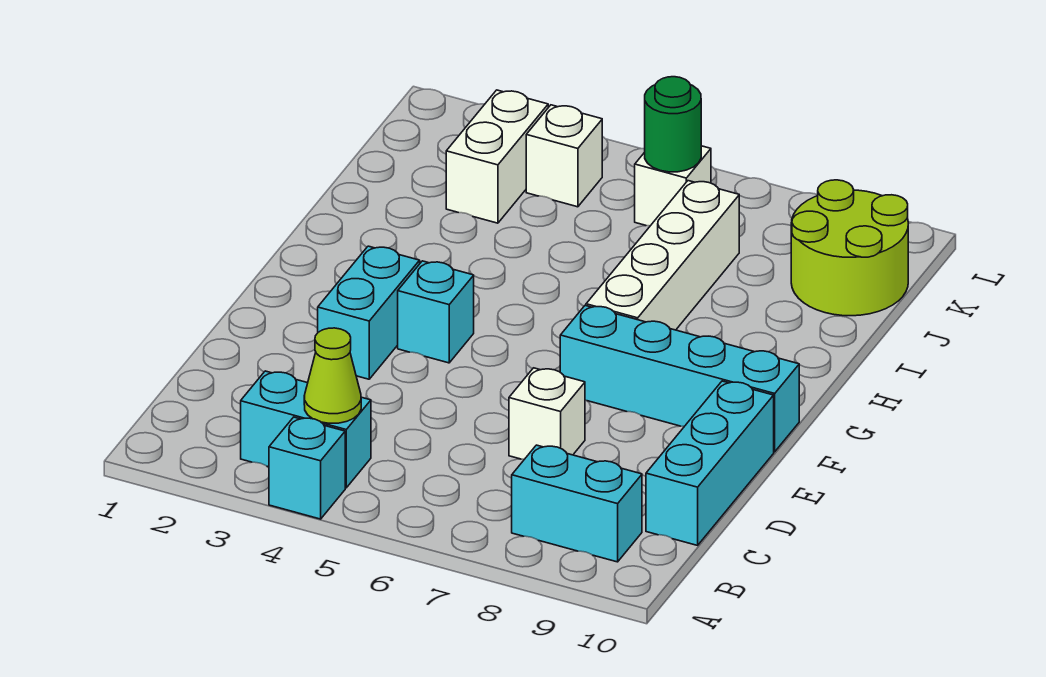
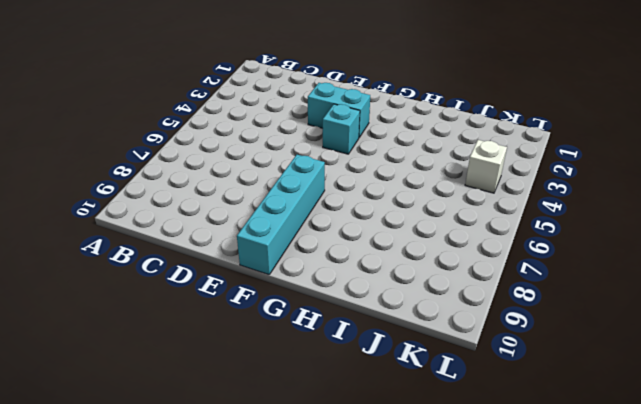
none -> cyan 1x1 brick [269,417,345,519]
none -> cyan 1x2 brick [241,371,371,488]
none -> cyan 1x2 brick [512,445,642,562]

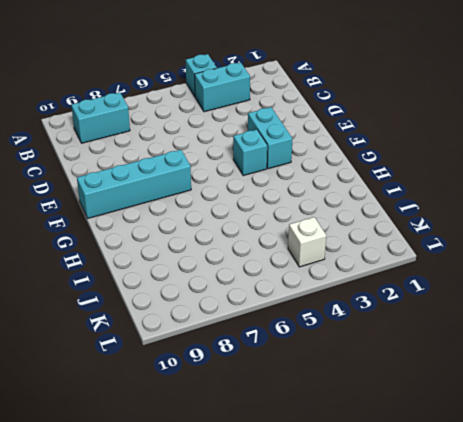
none -> cyan 1x3 brick [646,381,774,545]
none -> white 1x1 brick [509,368,585,459]
none -> white 1x4 brick [586,181,739,330]

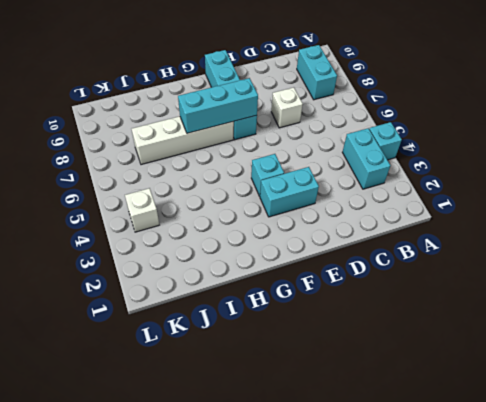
cyan 1x3 brick [178,78,258,133] -> cyan 1x3 brick moved to [646,381,774,545]
none -> white 1x2 brick [446,90,548,223]
none -> lime 2x2 round brick [791,180,908,316]
none -> white 1x1 brick [635,146,711,226]

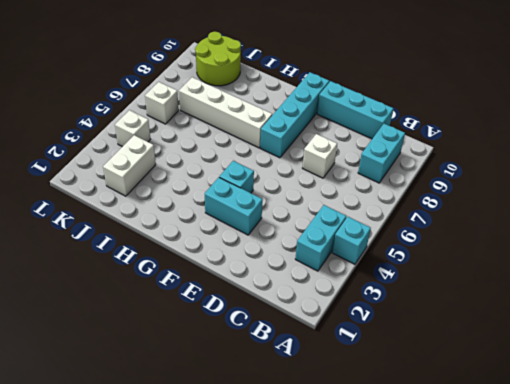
white 1x2 brick [103,135,156,196] -> white 1x2 brick turned to [446,90,548,223]
none -> lime 1x1 cone [304,328,361,423]
none -> green 1x1 round brick [645,77,701,172]

